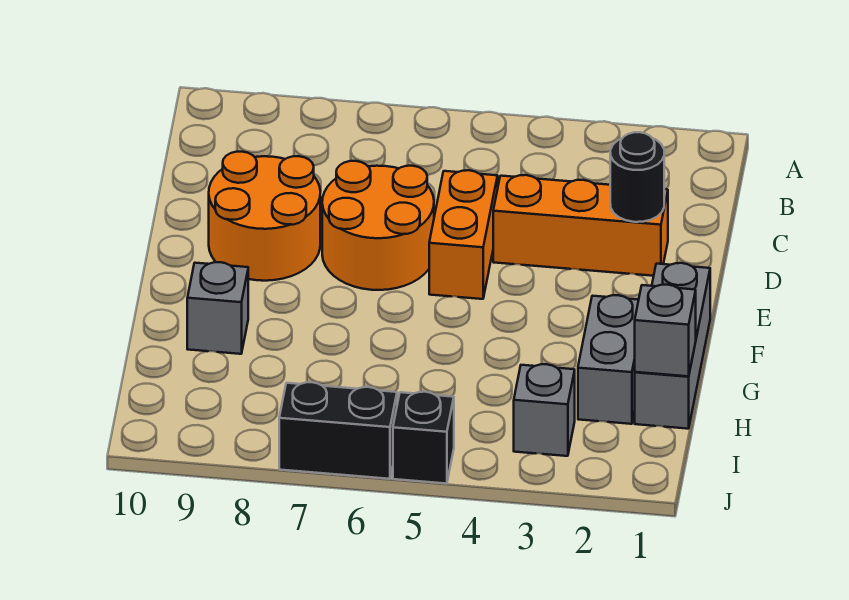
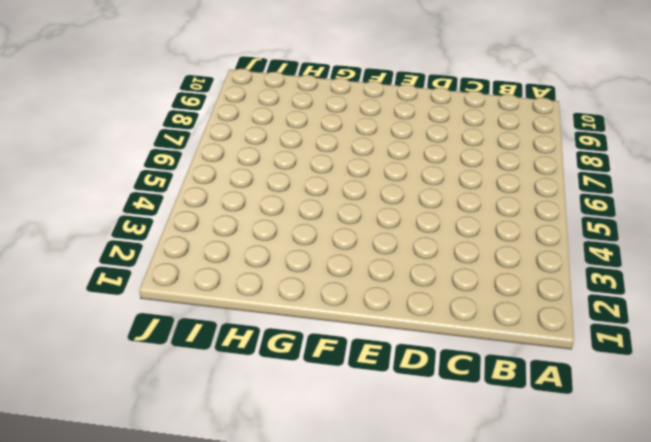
none -> orange 1x3 brick [493,175,668,276]
none -> orange 1x2 brick [429,170,498,299]
none -> orange 2x2 round brick [322,161,434,290]

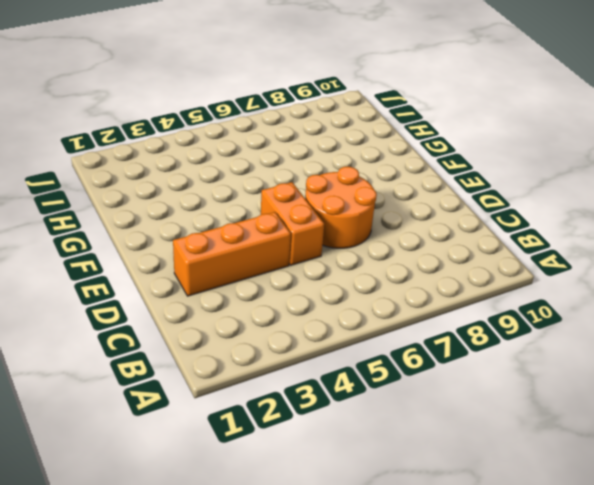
none -> orange 2x2 round brick [209,152,320,281]
none -> grey 1x3 brick [635,263,710,429]
none -> grey 1x2 brick [578,295,639,424]

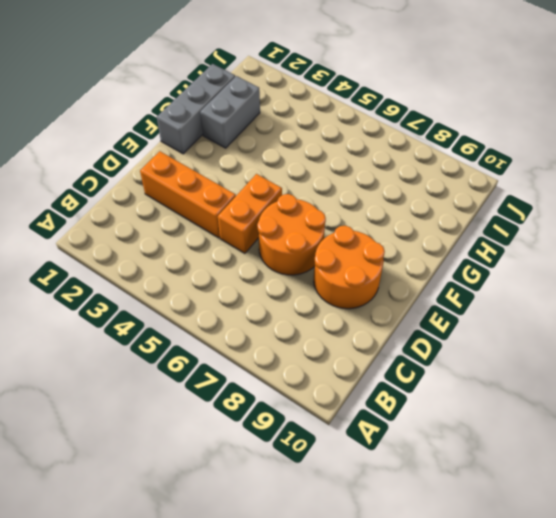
none -> grey 1x1 brick [187,262,248,354]
none -> grey 1x1 brick [514,364,575,456]
none -> black 1x1 brick [393,392,454,484]

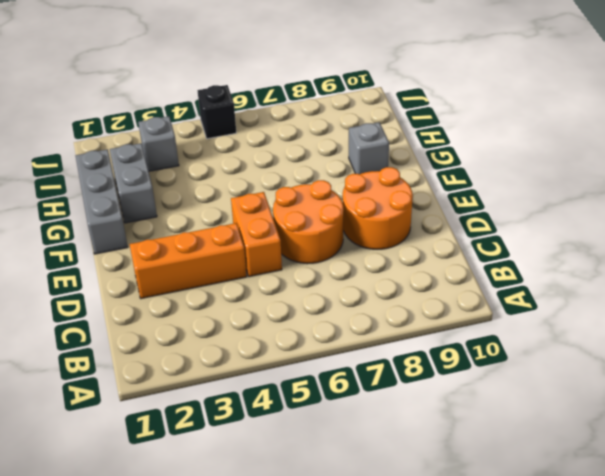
none -> black 1x2 brick [279,382,397,479]
none -> black 1x1 round brick [610,132,664,222]
none -> grey 1x1 brick [635,285,696,376]

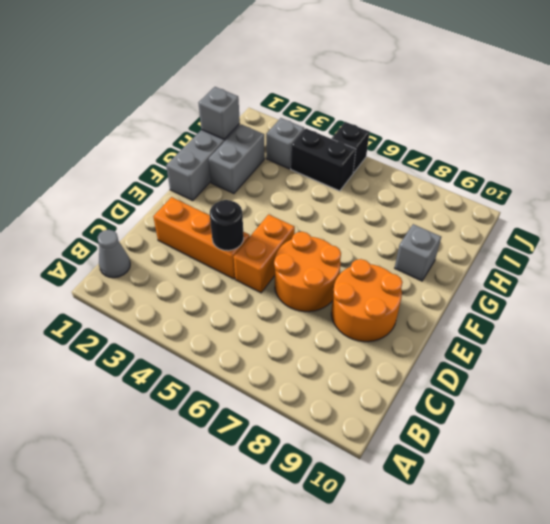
grey 1x1 cone [97,230,130,278] -> none
black 1x1 round brick [210,200,244,251] -> black 1x1 round brick moved to [610,132,664,222]
black 1x2 brick [291,128,356,191] -> black 1x2 brick moved to [279,382,397,479]

